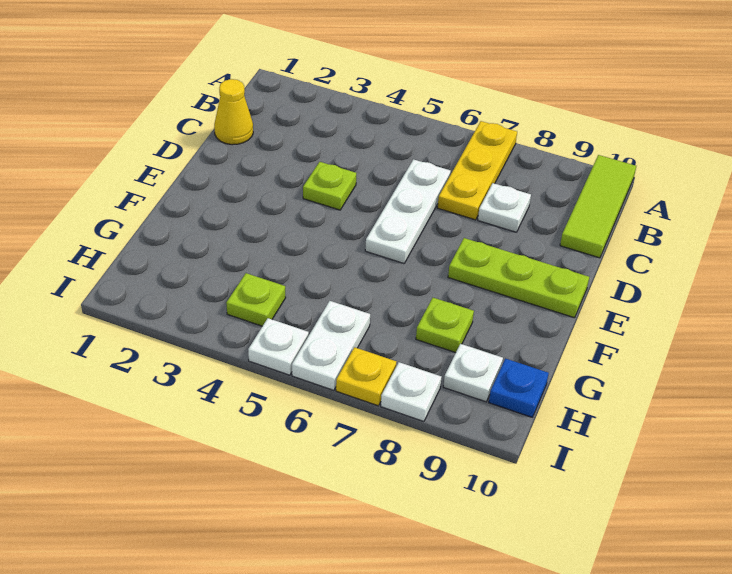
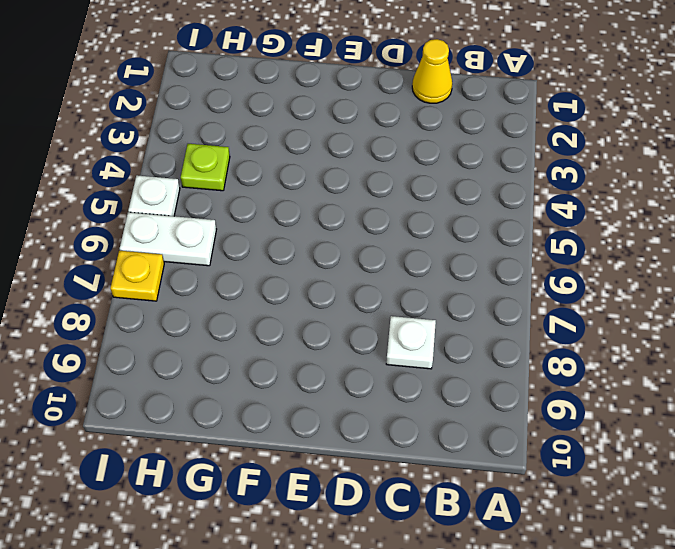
none -> yellow 1x3 plate [438,121,517,220]
none -> lime 1x3 tile [560,155,636,258]
none -> white 1x3 plate [365,159,451,263]

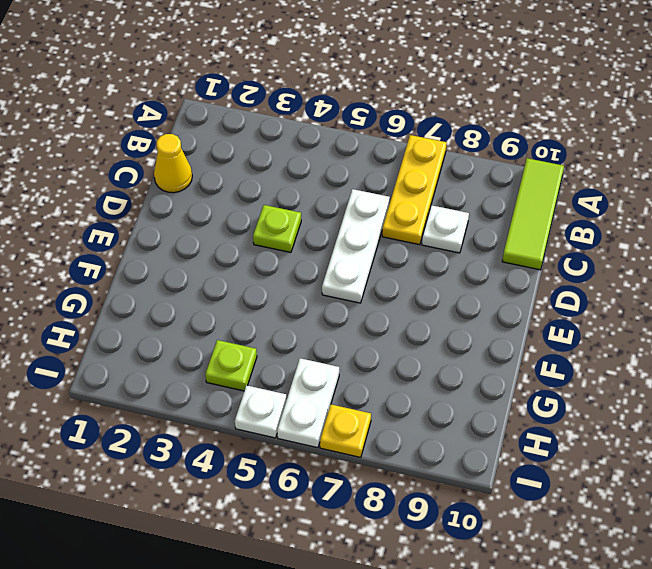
none -> lime 1x3 plate [448,238,589,318]
none -> lime 1x1 plate [416,298,474,353]
none -> white 1x1 plate [443,344,503,402]

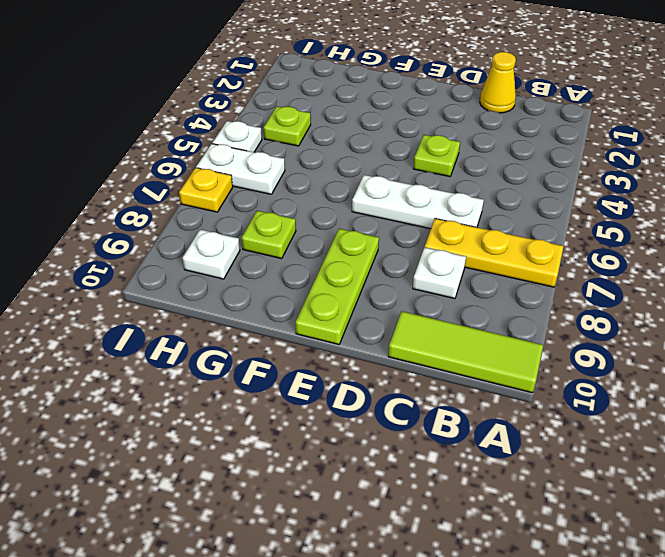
none -> blue 1x1 plate [489,359,549,417]
none -> white 1x1 plate [381,362,442,422]

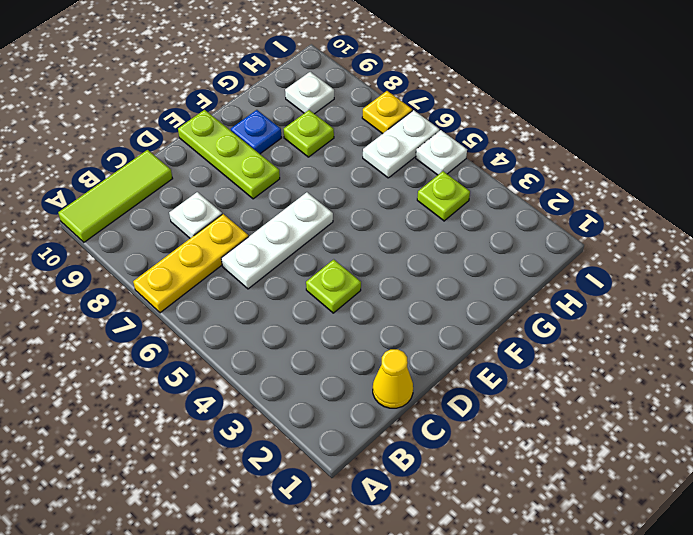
blue 1x1 plate [231,110,282,154] -> blue 1x1 plate moved to [489,359,549,417]
none -> white 1x1 plate [381,362,442,422]

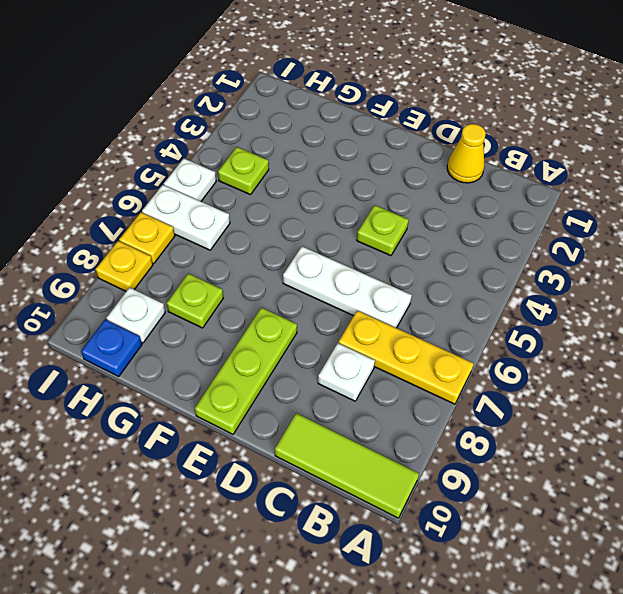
yellow 1x1 plate [95,241,153,291] -> white 1x1 plate [381,362,442,422]

